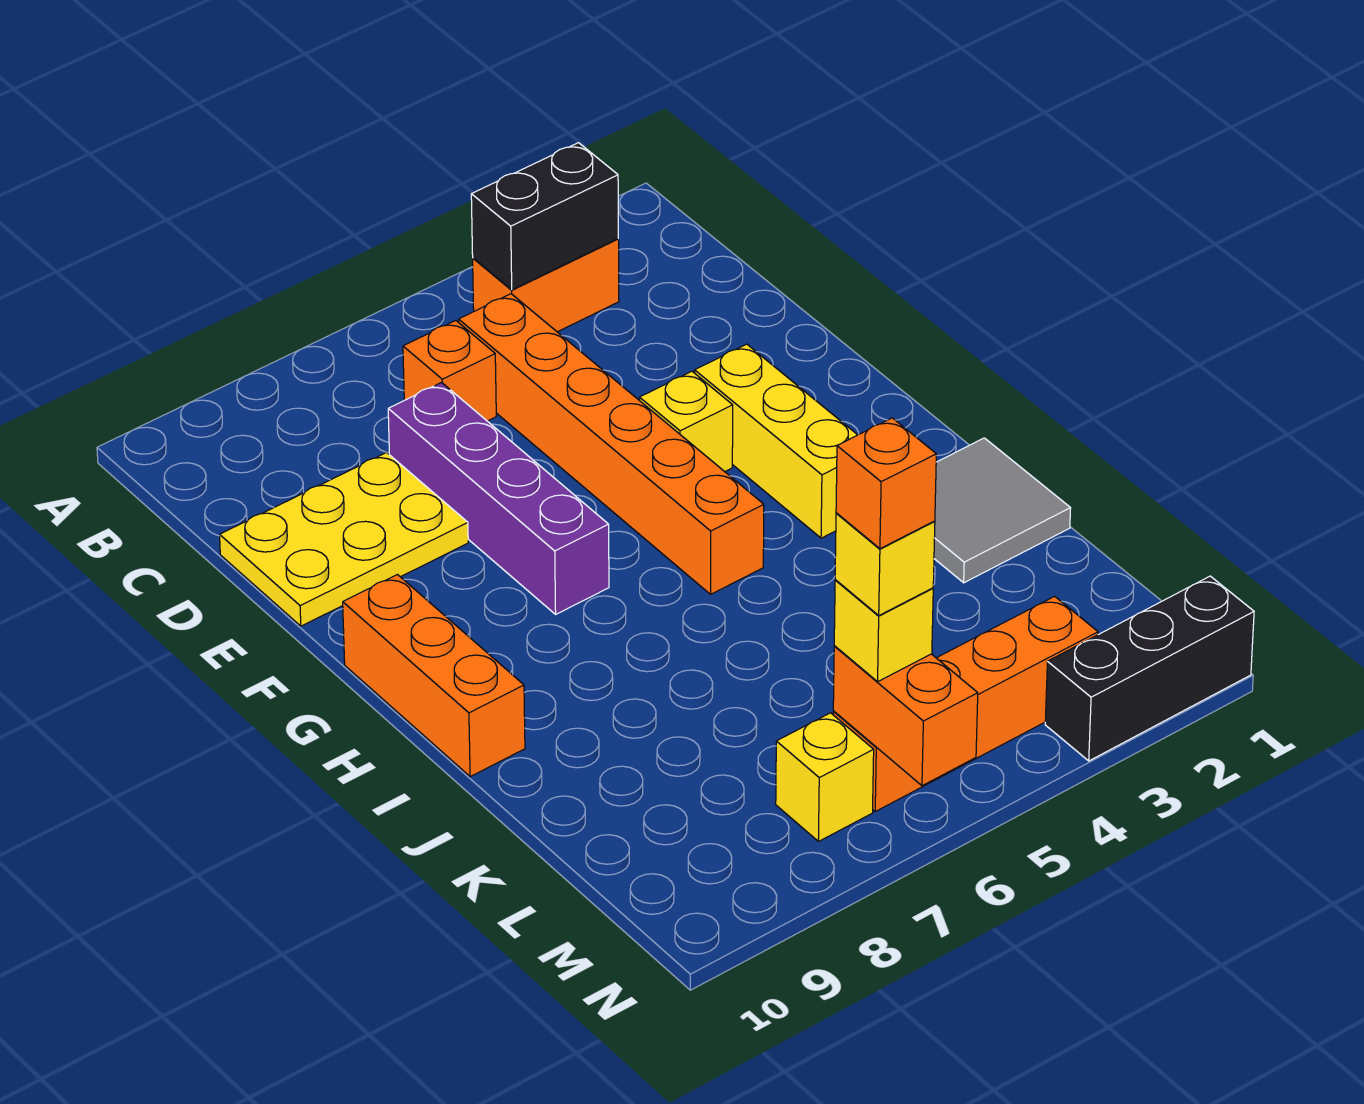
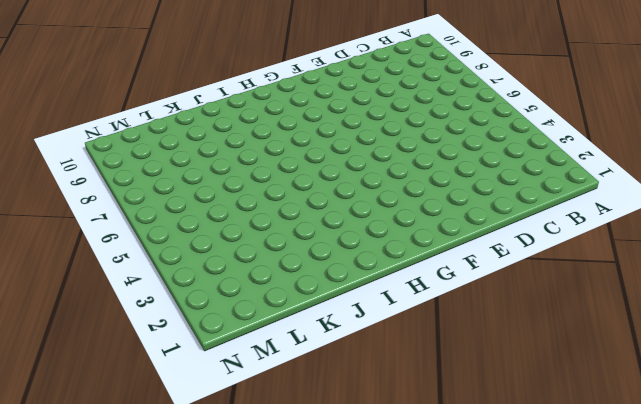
none -> orange 1x2 brick [473,239,619,332]
none -> orange 1x6 brick [459,294,764,594]
none -> orange 1x1 brick [403,321,496,421]

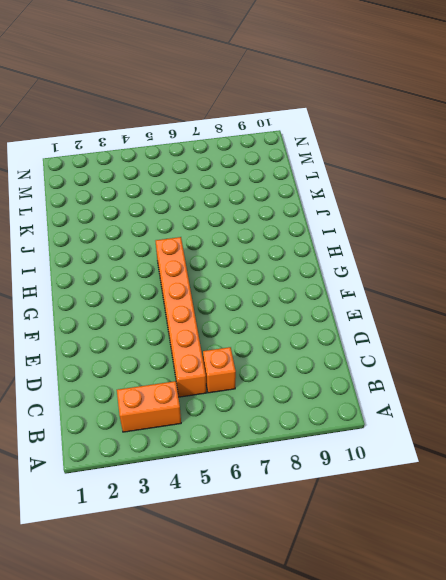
none -> purple 1x4 brick [388,383,609,614]
none -> yellow 2x3 plate [220,452,468,626]
none -> yellow 1x3 brick [695,344,857,538]

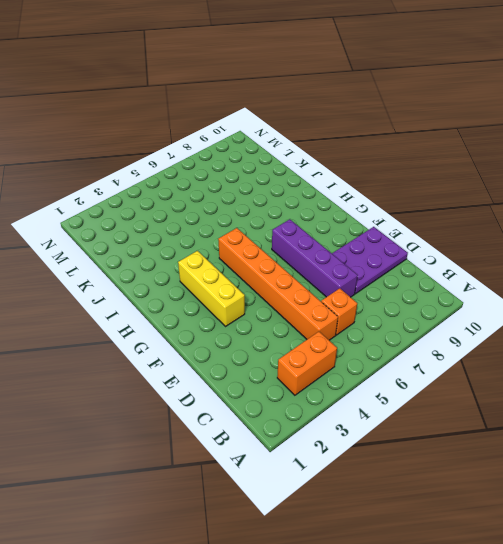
purple 2x3 plate [332,227,408,294] -> yellow 2x3 plate [220,452,468,626]
none -> yellow 1x1 brick [640,371,733,472]
none -> orange 1x3 brick [343,575,525,777]
none -> grey 2x2 tile [934,438,1071,583]

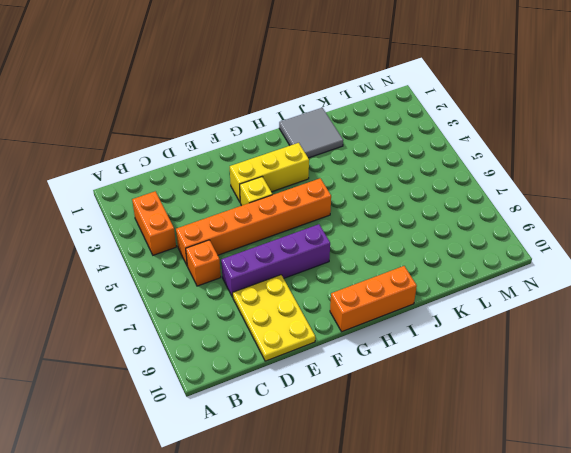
none -> orange 1x4 brick [833,596,1098,811]
none -> yellow 1x1 brick [776,713,874,841]
none -> black 1x3 brick [1045,576,1254,761]

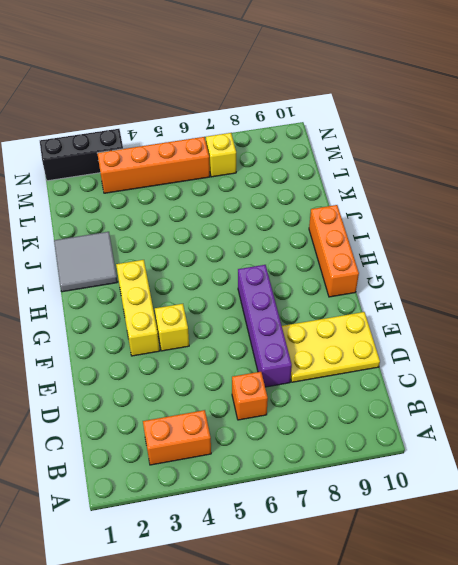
none -> orange 1x6 brick [459,294,764,594]
none -> black 1x2 brick [471,143,618,290]
none -> orange 1x2 brick [833,646,978,786]

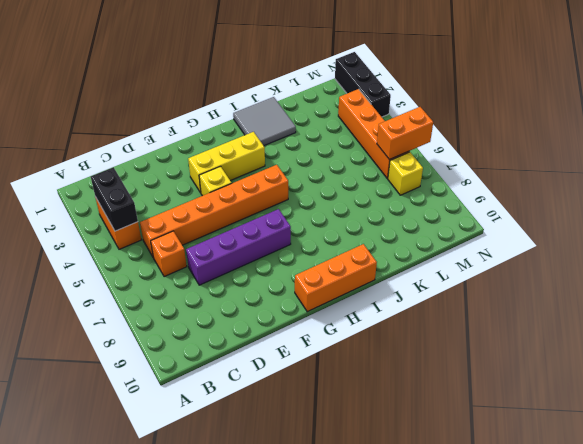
none -> yellow 2x3 plate [220,452,468,626]
none -> yellow 1x1 brick [834,580,933,682]
none -> yellow 1x1 brick [835,513,935,615]

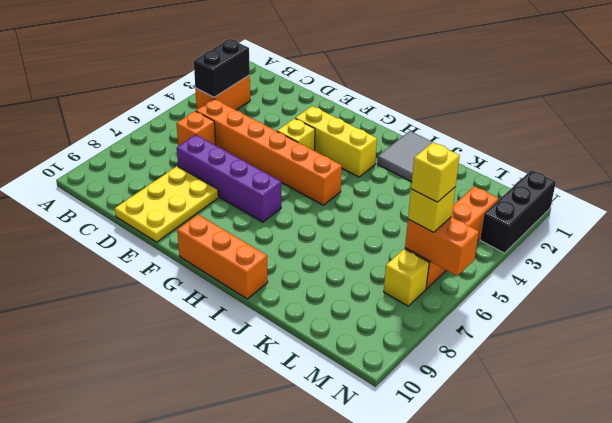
none -> orange 1x1 brick [836,418,936,549]

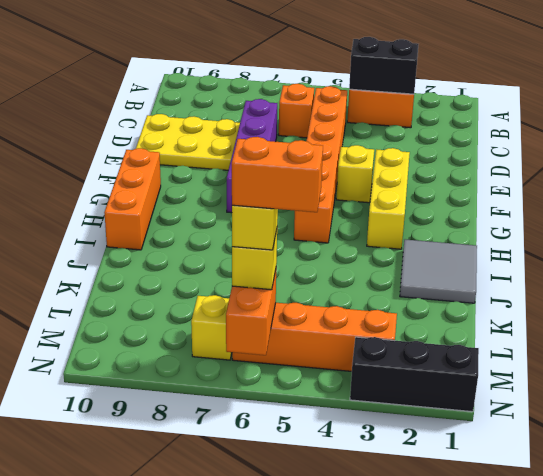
orange 1x2 brick [232,137,323,212] -> orange 1x1 brick [836,418,936,549]

